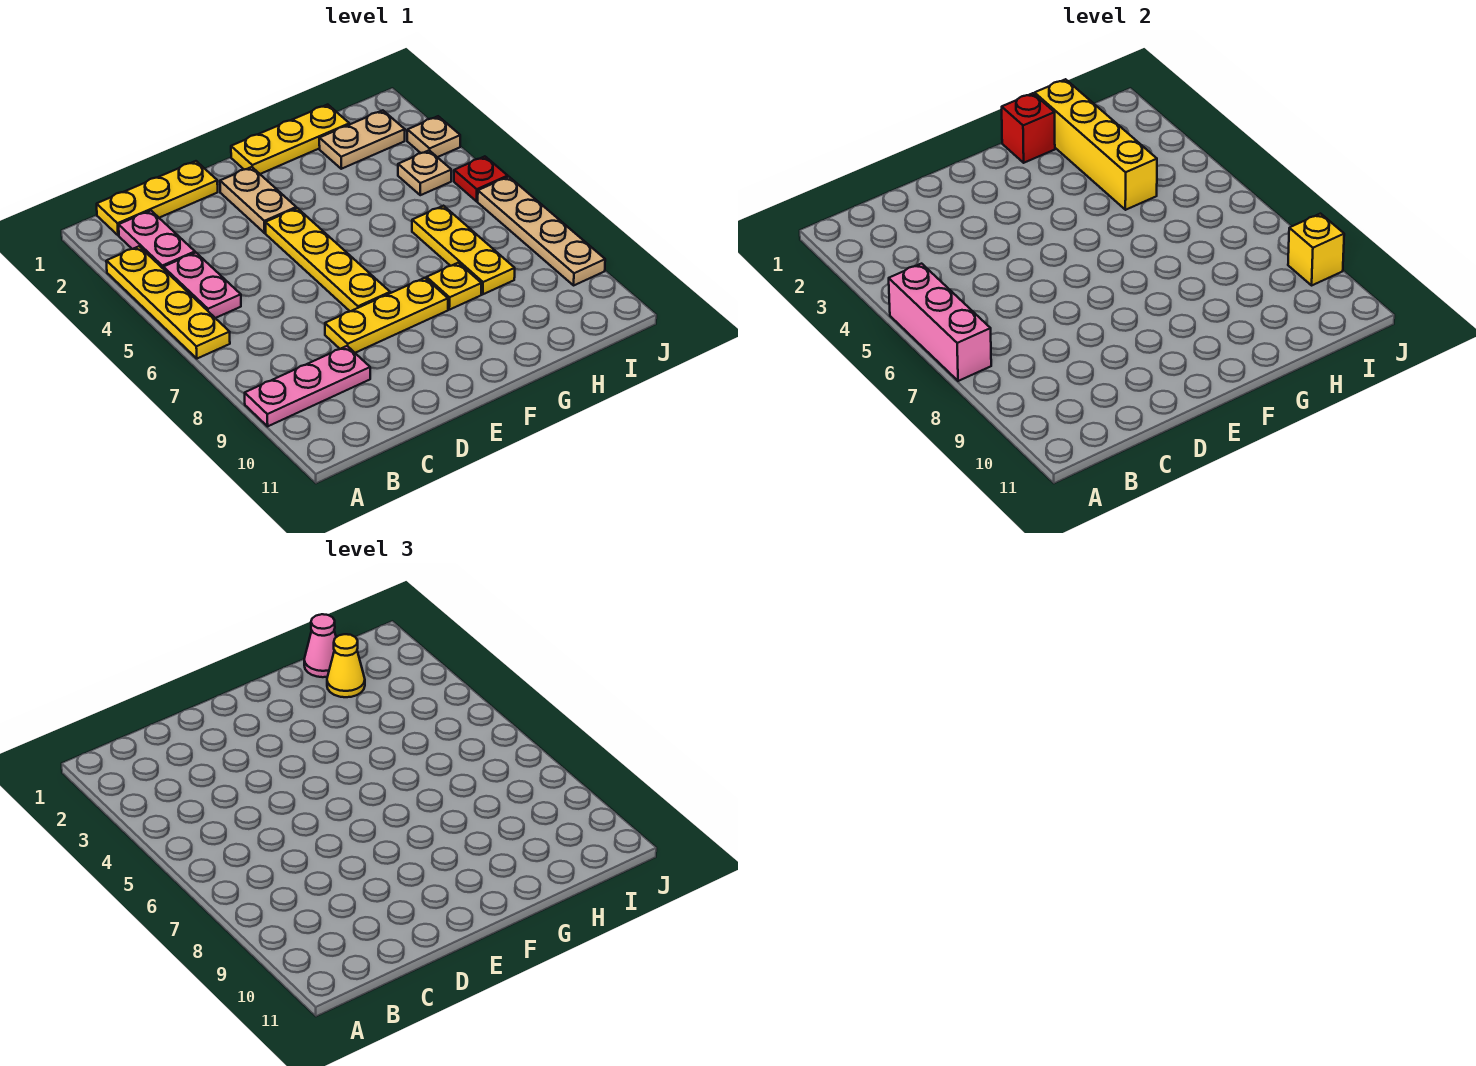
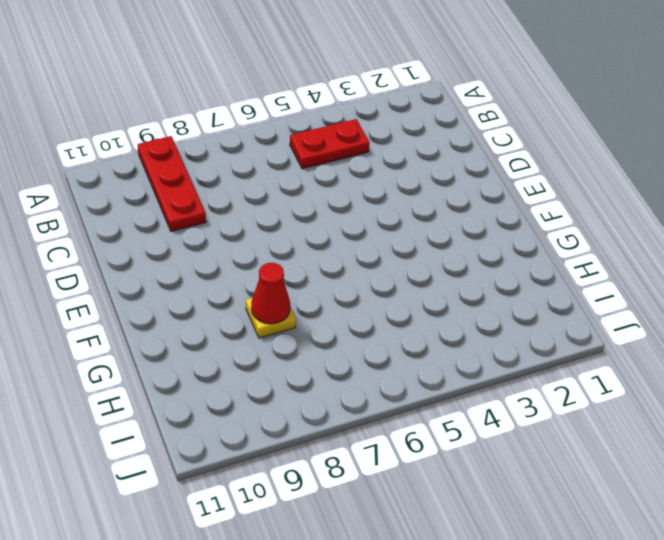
red 1x3 plate [138,136,206,232] -> pink 1x3 plate [245,346,370,426]
red 1x2 plate [290,119,370,169] -> pink 1x2 plate [163,253,241,318]
red 1x1 cone [251,263,290,324] -> none
none -> yellow 1x4 plate [106,246,230,359]
none -> yellow 1x3 plate [97,161,218,235]
none -> pink 1x2 plate [119,211,195,268]

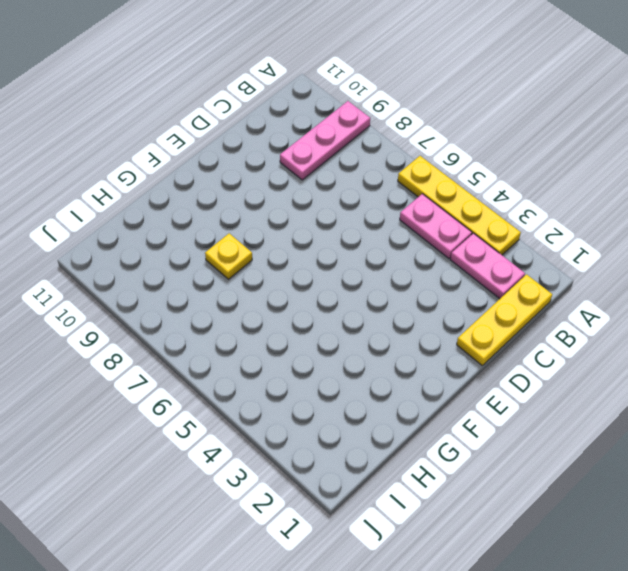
none -> yellow 1x3 plate [325,278,448,353]
none -> tan 1x2 plate [220,167,296,233]
none -> yellow 1x4 plate [265,208,390,311]

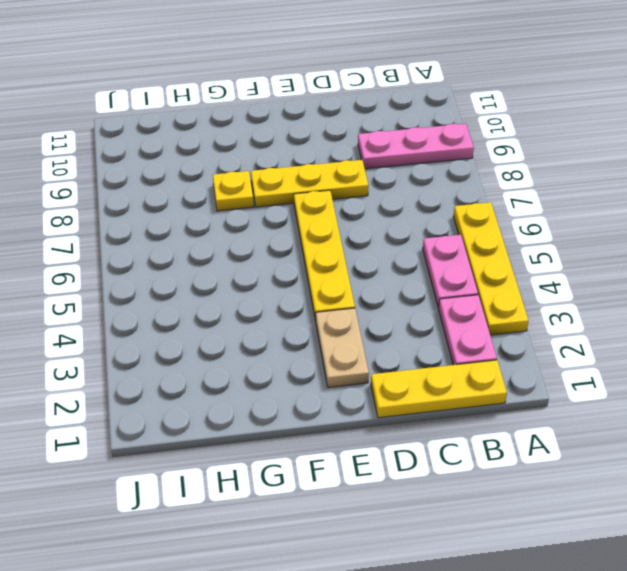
none -> yellow 1x3 plate [231,105,349,174]
none -> tan 1x2 plate [319,110,405,169]
none -> yellow 1x3 plate [412,206,515,294]

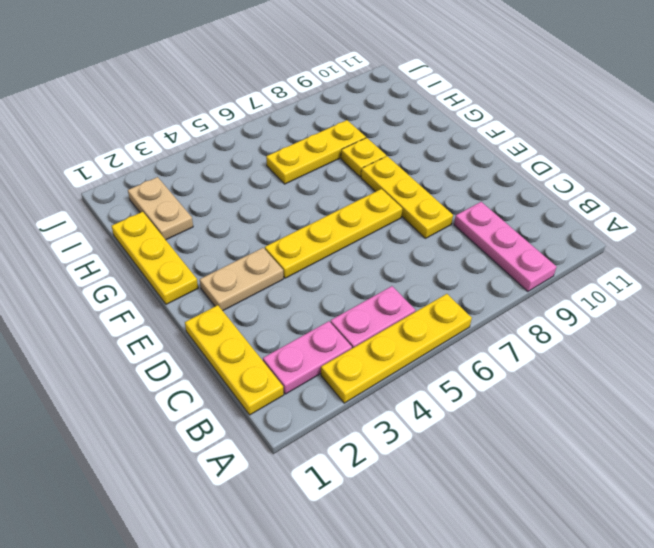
none -> tan 1x1 plate [398,150,451,195]
none -> tan 1x1 plate [407,116,460,157]
none -> red 1x1 plate [454,156,508,201]

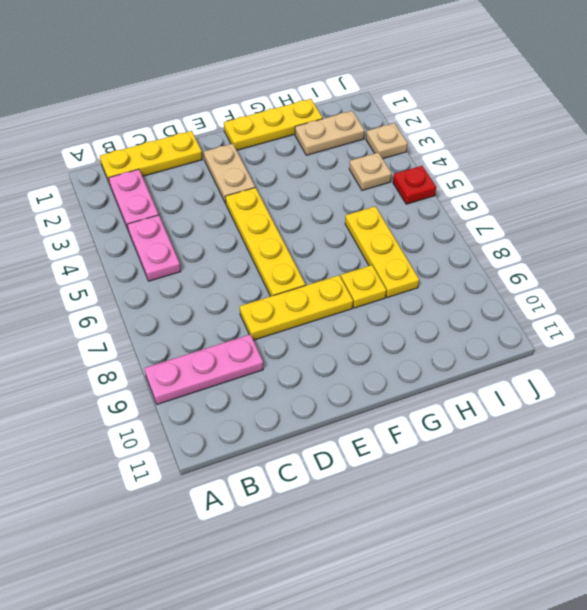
none -> yellow 1x4 plate [106,246,230,359]
none -> tan 1x4 plate [478,177,605,285]
none -> pink 1x3 brick [889,264,991,381]

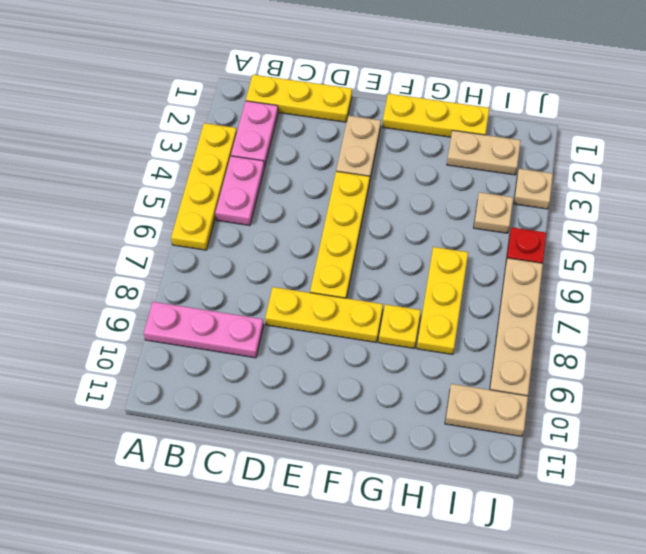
tan 1x2 plate [445,384,528,436] -> none
none -> pink 1x3 brick [889,264,991,381]
none -> red 1x1 brick [1002,93,1055,163]
none -> yellow 1x4 brick [1035,79,1157,210]

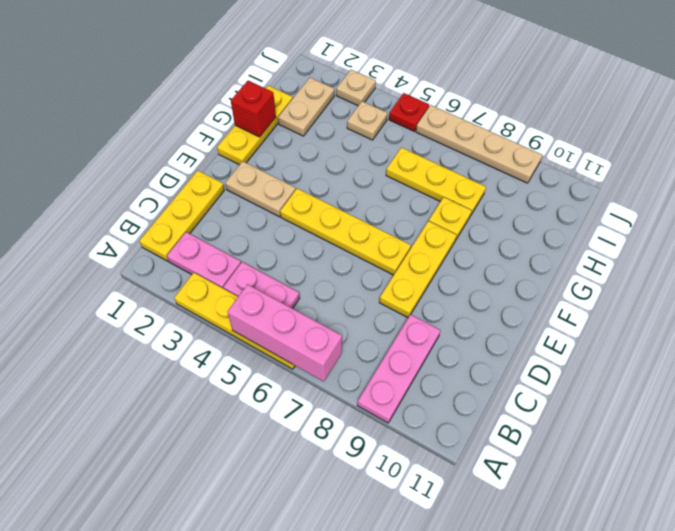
none -> yellow 1x4 brick [1035,79,1157,210]
none -> yellow 1x1 brick [1288,214,1344,285]
none -> pink 1x1 cone [304,614,336,677]

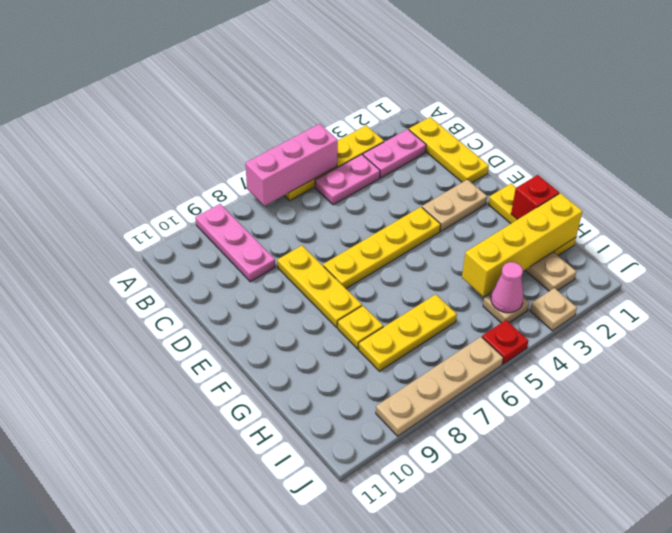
pink 1x1 cone [491,262,524,313] -> pink 1x1 cone moved to [304,614,336,677]
none -> yellow 1x1 brick [1288,214,1344,285]
none -> yellow 1x1 cone [327,634,365,697]

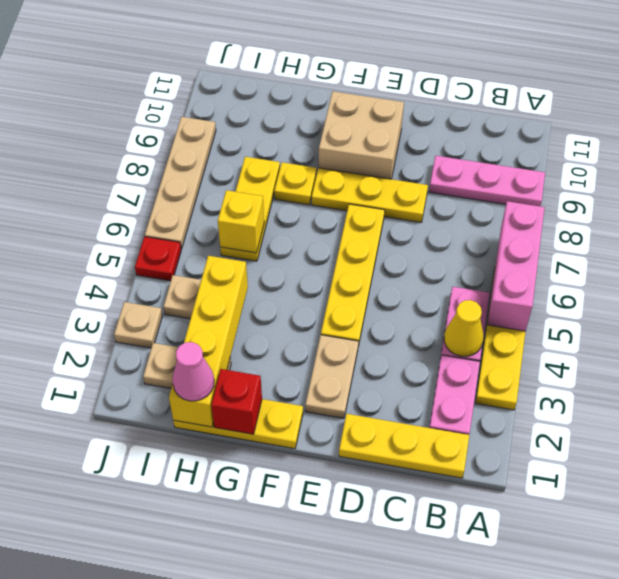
yellow 1x1 cone [444,300,484,356] -> yellow 1x1 cone moved to [327,634,365,697]
tan 2x2 brick [319,91,404,179] -> none
yellow 1x1 brick [218,190,264,253] -> yellow 1x1 brick moved to [1288,214,1344,285]

